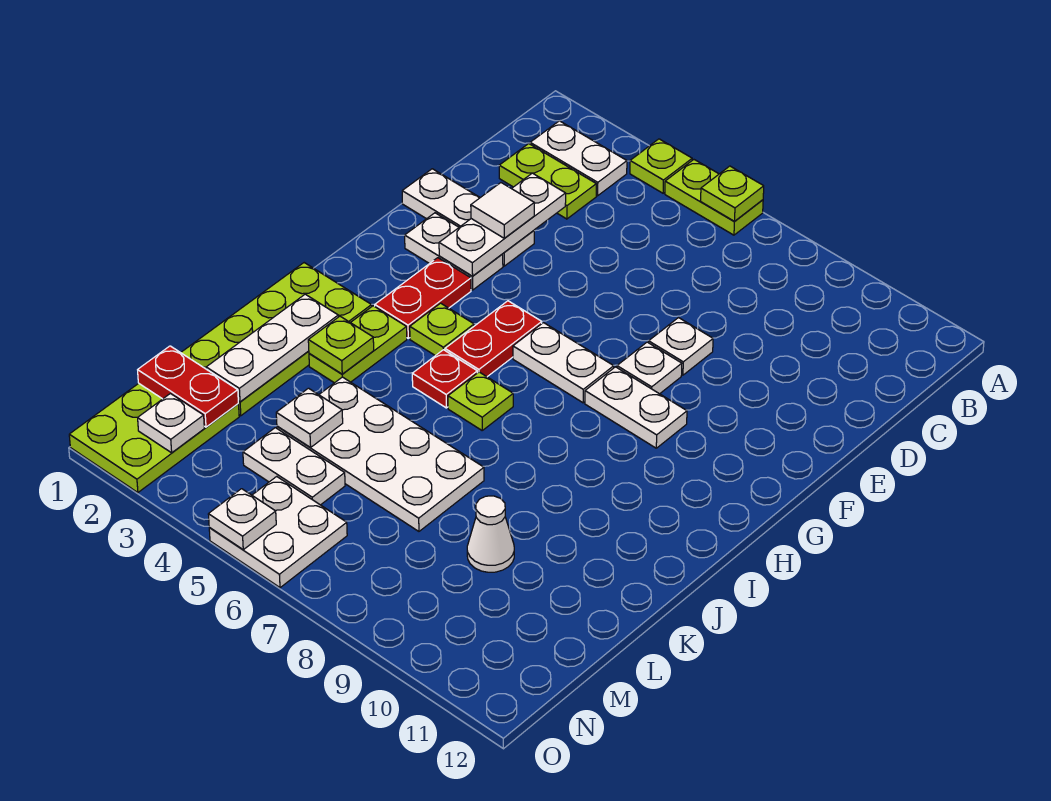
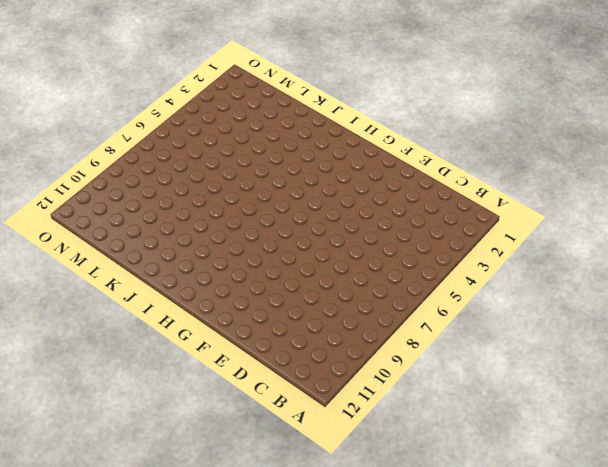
none -> lime 1x1 plate [630,139,692,193]
none -> lime 1x2 plate [665,160,763,235]
none -> white 1x2 plate [530,121,627,196]
none -> lime 1x2 plate [499,144,596,219]

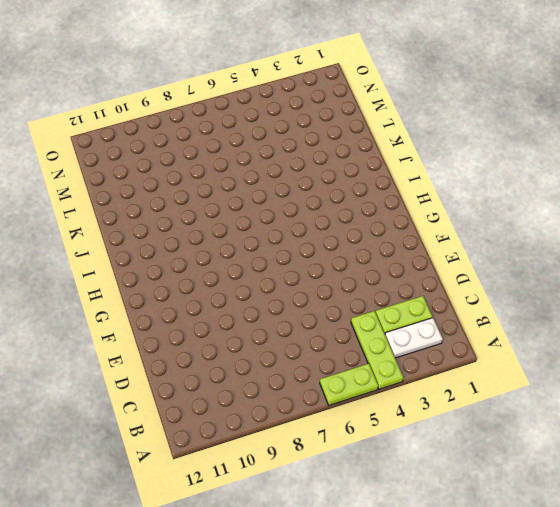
lime 1x3 plate [351,311,403,389] -> lime 1x1 plate [630,139,692,193]
none -> white 1x3 plate [402,169,534,266]
none -> white 1x1 plate [649,318,713,375]
none -> white 1x2 plate [405,213,503,290]
none -> white 1x1 plate [617,342,682,394]

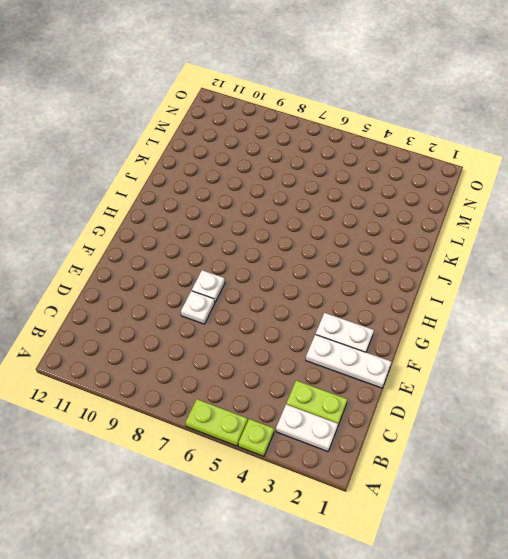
none -> red 1x2 plate [375,258,471,338]
none -> red 1x2 plate [445,301,542,377]
none -> white 1x2 plate [513,323,614,403]
none -> white 1x2 plate [585,367,687,448]

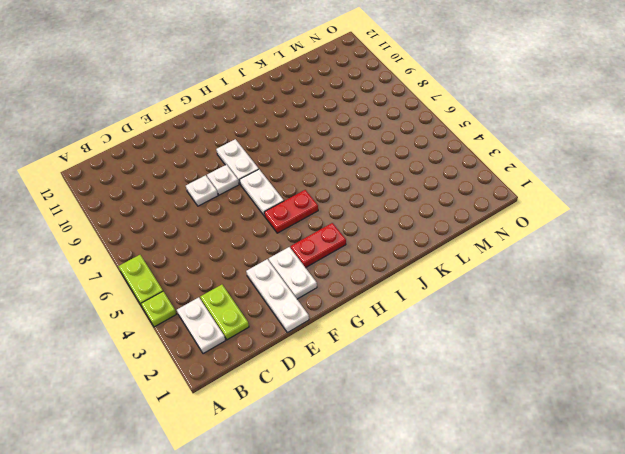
none -> lime 1x1 plate [410,303,474,356]
none -> lime 2x4 plate [181,263,372,416]
none -> lime 1x2 plate [309,306,407,383]
none -> red 1x1 plate [412,350,477,408]

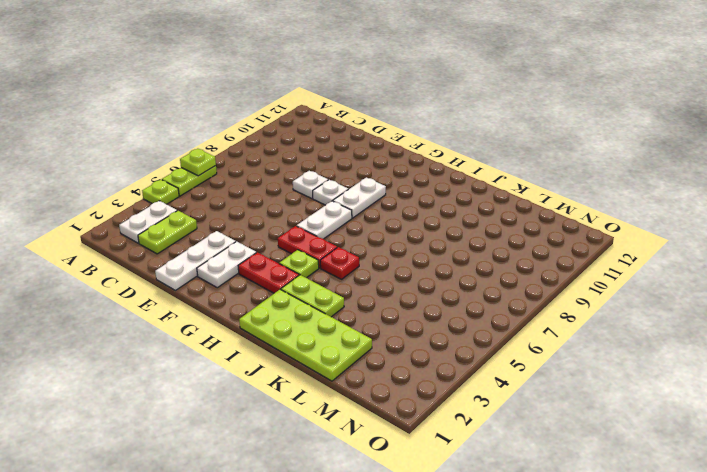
none -> lime 1x1 plate [448,372,513,430]
none -> white 2x4 plate [277,377,484,531]
none -> white 1x1 cone [467,496,514,572]
none -> lime 2x3 plate [69,384,239,493]

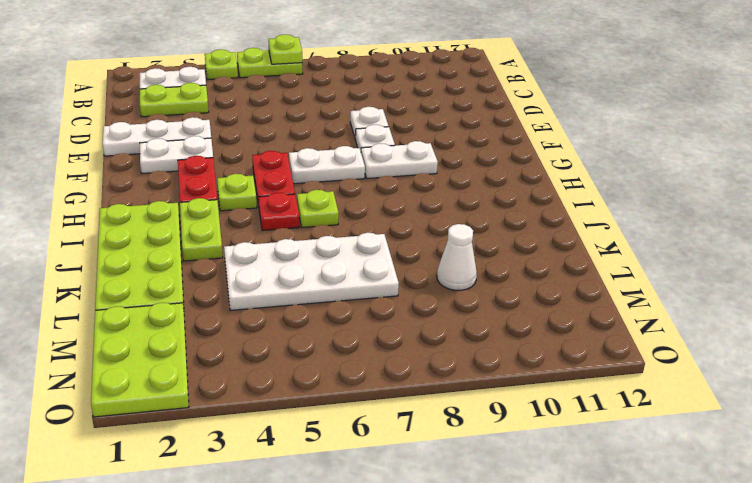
none -> white 1x2 plate [243,428,345,505]
none -> white 2x2 plate [209,476,347,588]
none -> white 1x3 plate [439,173,566,276]
none -> white 1x3 plate [206,294,338,402]

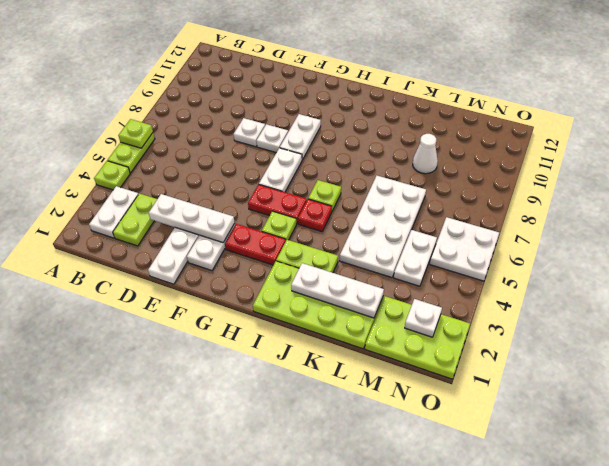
none -> lime 1x1 plate [308,316,374,374]
none -> white 1x1 plate [276,388,343,447]
none -> red 1x2 plate [138,346,238,427]
none -> white 1x1 plate [208,489,276,550]

